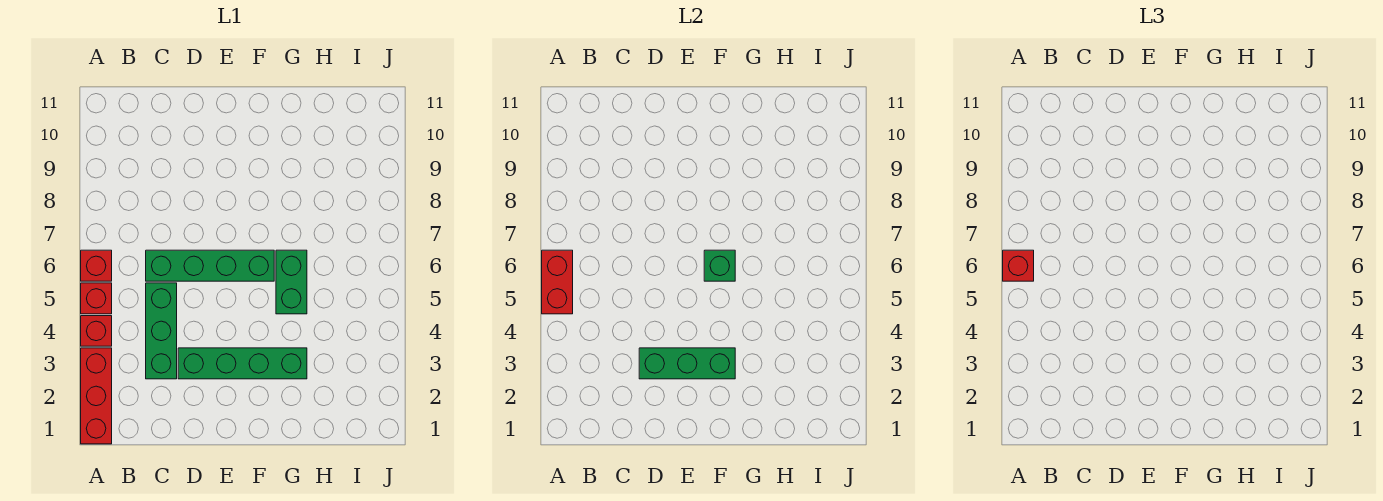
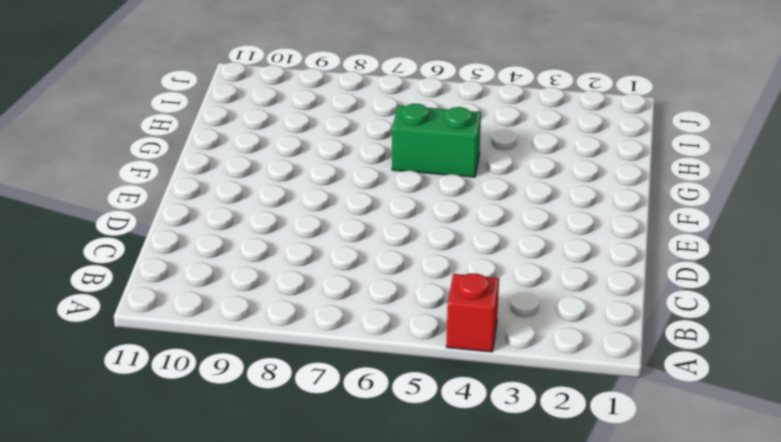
none -> red 1x3 brick [81,348,112,444]
none -> red 1x1 brick [81,283,112,314]
none -> red 1x1 brick [81,250,112,281]

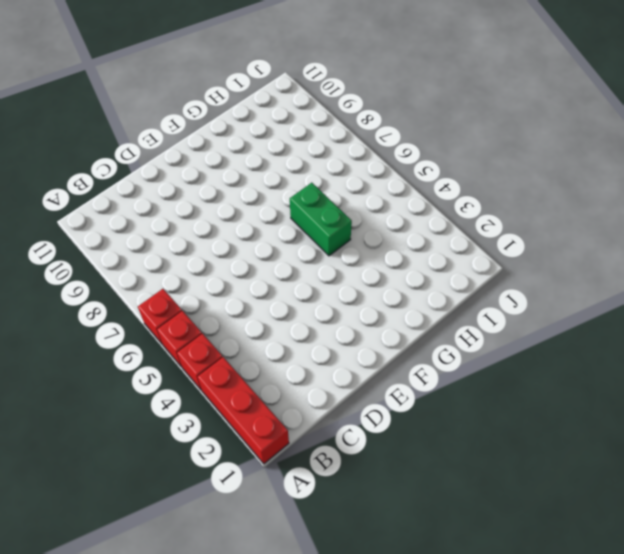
none -> green 1x3 brick [146,283,177,379]
none -> green 1x4 brick [146,250,274,281]
none -> green 1x4 brick [178,348,307,379]

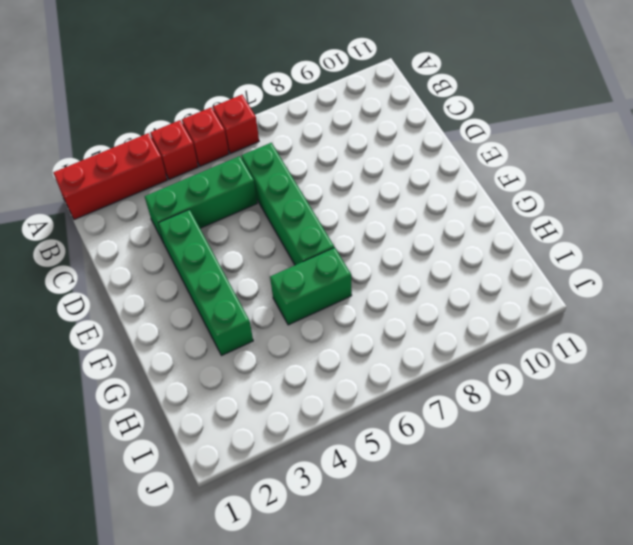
none -> red 1x2 brick [542,250,573,314]
none -> green 1x3 brick [639,348,735,379]
none -> green 1x1 brick [704,250,735,281]

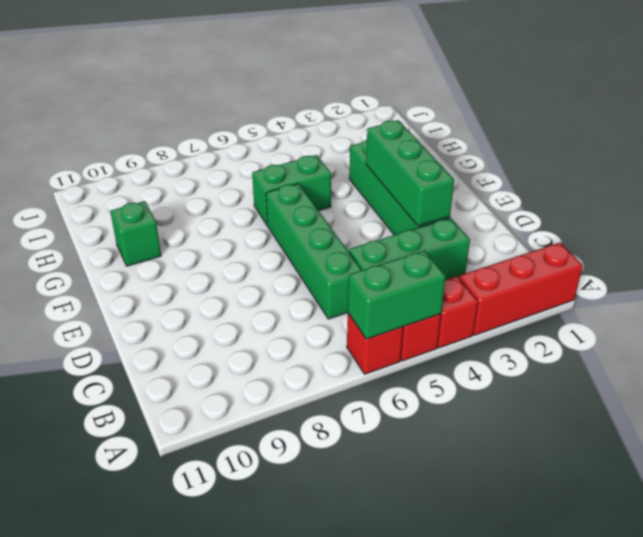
green 1x2 brick [348,251,446,339] -> red 1x2 brick [542,250,573,314]
green 1x1 brick [110,201,161,266] -> green 1x1 brick moved to [704,250,735,281]
none -> red 1x1 brick [1003,250,1034,281]

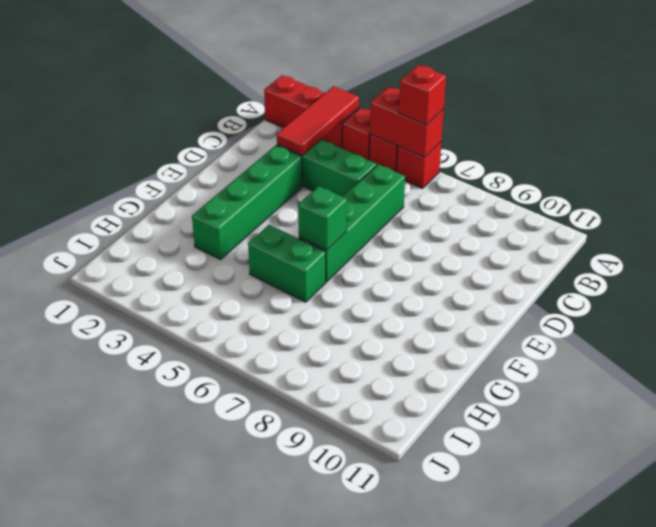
red 1x3 tile [277,86,359,155] -> none
none -> green 1x3 brick [639,348,735,379]

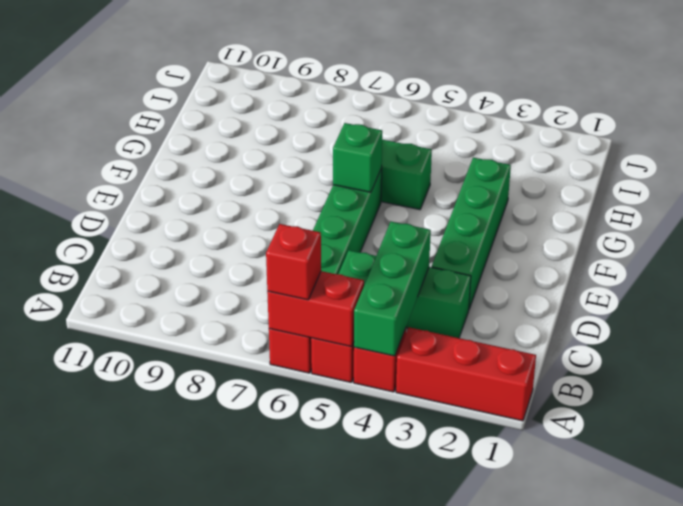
green 1x3 brick [354,221,431,356] -> green 1x3 brick moved to [639,348,735,379]

